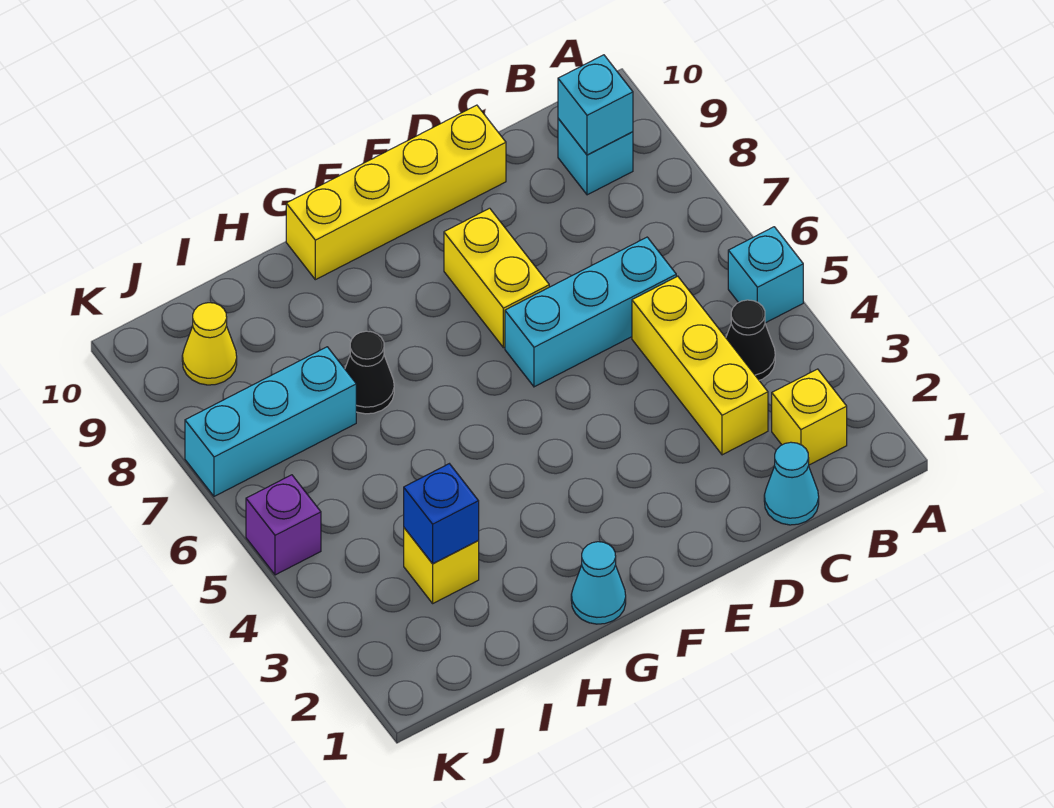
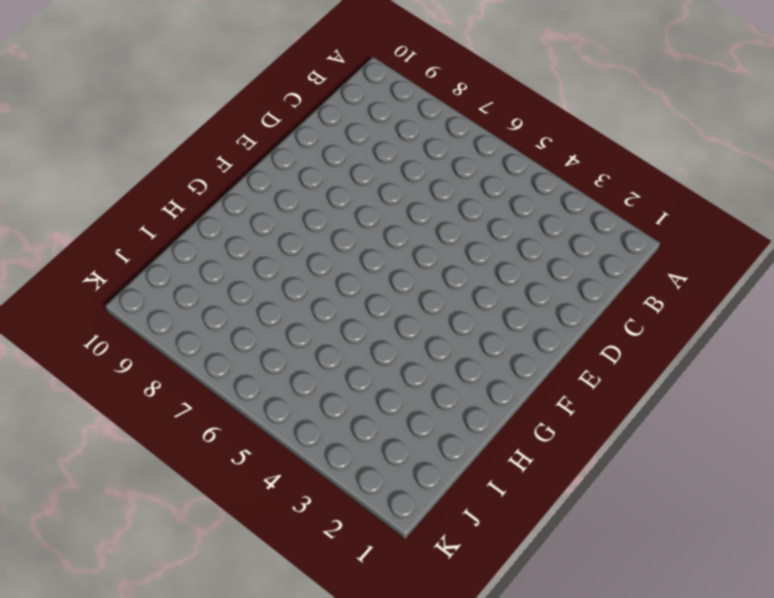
none -> cyan 1x1 brick [728,227,803,323]
none -> yellow 1x1 brick [772,369,847,465]
none -> black 1x1 cone [726,300,775,380]

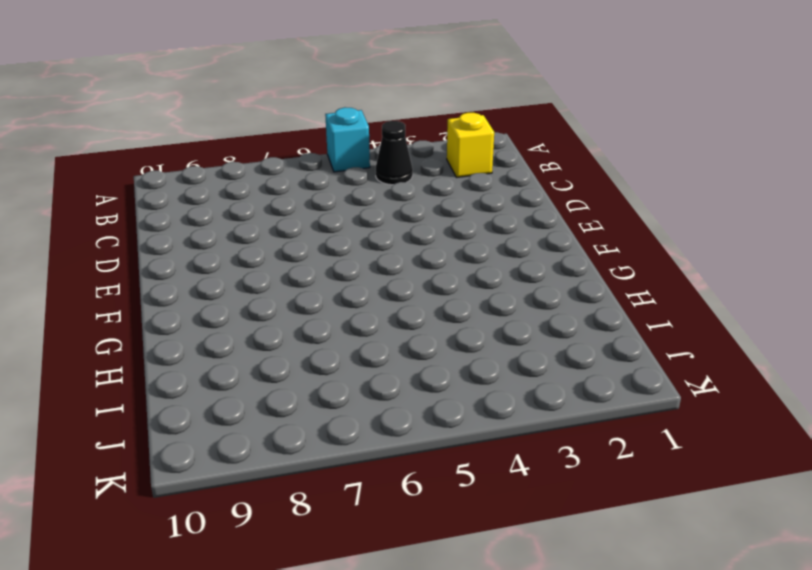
none -> cyan 1x1 brick [558,119,633,195]
none -> cyan 1x1 cone [764,442,819,525]
none -> yellow 1x3 brick [632,276,768,455]

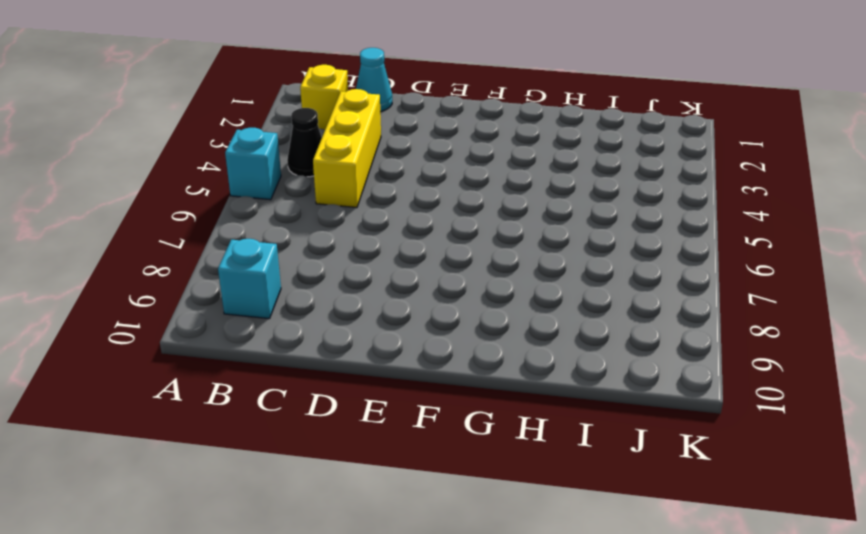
none -> cyan 1x3 brick [505,237,676,387]
none -> yellow 1x4 brick [286,105,506,280]
none -> yellow 1x2 brick [444,208,549,348]

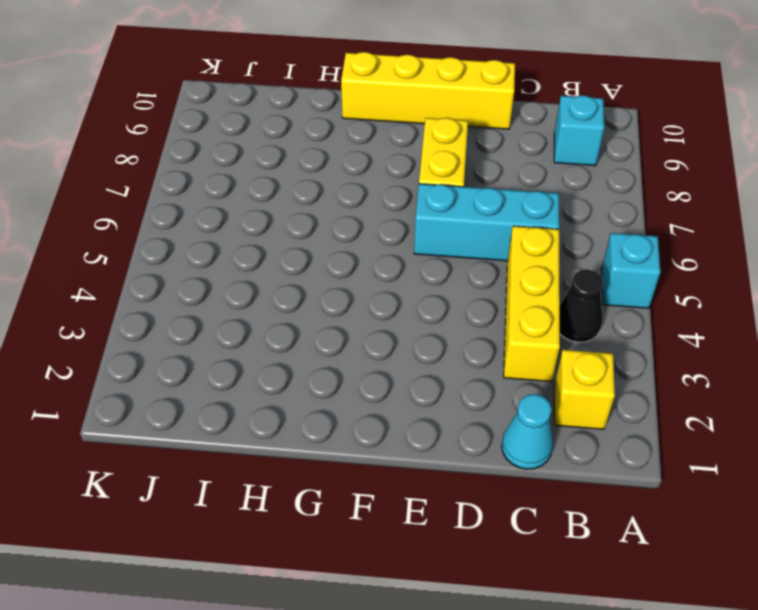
none -> cyan 1x1 cone [571,542,626,624]
none -> black 1x1 cone [345,331,394,414]
none -> yellow 1x1 brick [404,528,479,603]

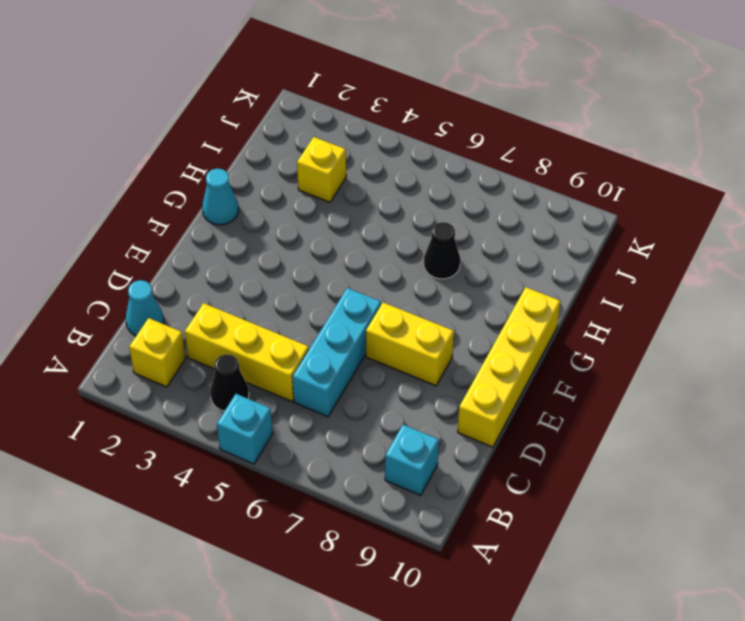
none -> cyan 1x3 brick [185,347,356,496]
none -> yellow 1x1 cone [182,303,237,385]
none -> purple 1x1 brick [246,475,321,575]

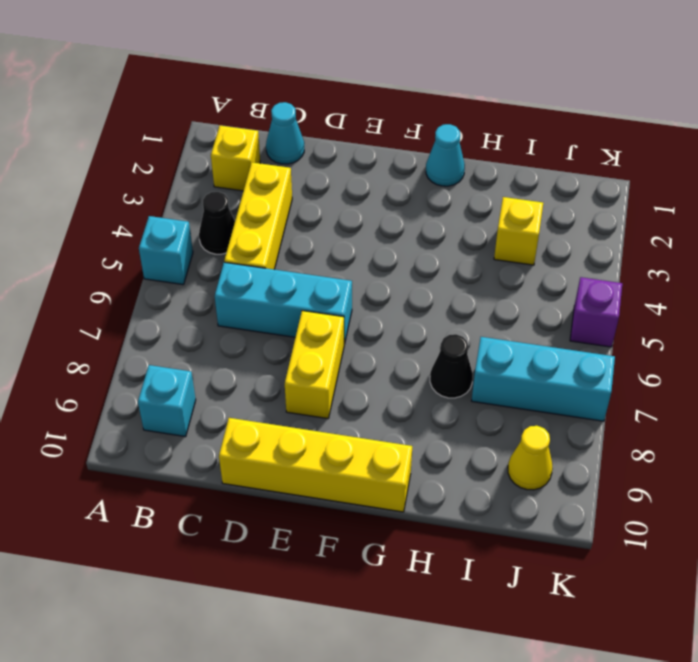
none -> cyan 1x1 brick [558,55,633,155]
none -> blue 1x1 brick [404,464,479,564]

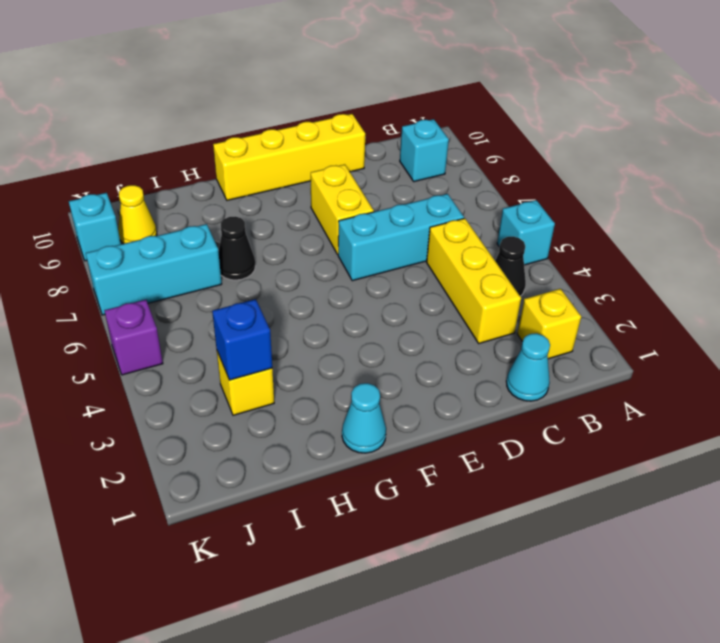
cyan 1x1 brick [69,193,121,261] -> cyan 1x1 brick moved to [558,55,633,155]

